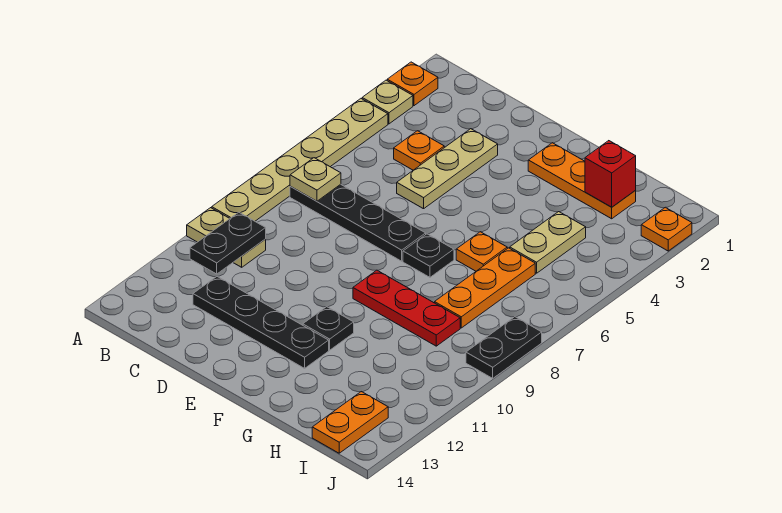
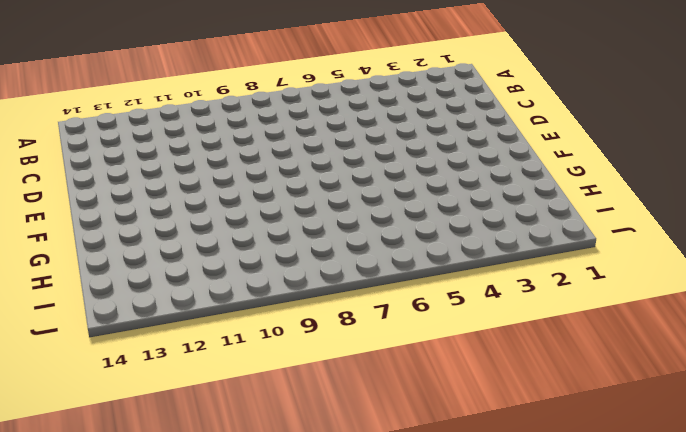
none -> orange 1x1 plate [387,62,438,106]
none -> tan 1x1 plate [362,80,413,124]
none -> tan 1x6 plate [212,99,388,221]

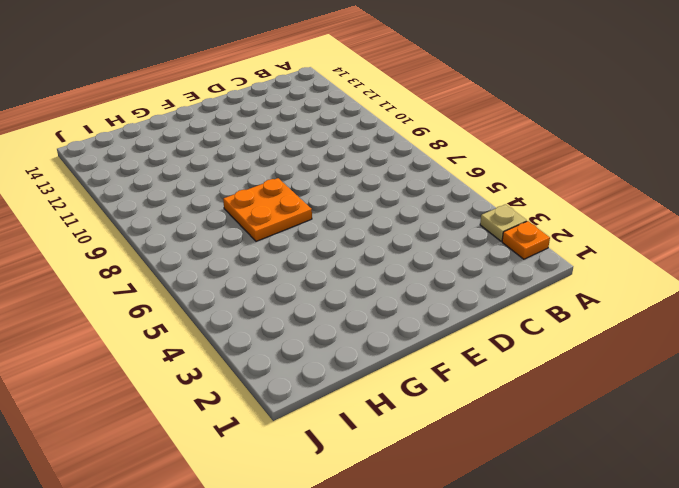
orange 2x2 plate [223,178,312,241] -> black 1x1 plate [403,234,454,277]
none -> tan 1x6 plate [212,99,388,221]
none -> tan 1x2 plate [187,208,266,267]
none -> black 1x4 plate [290,184,426,261]

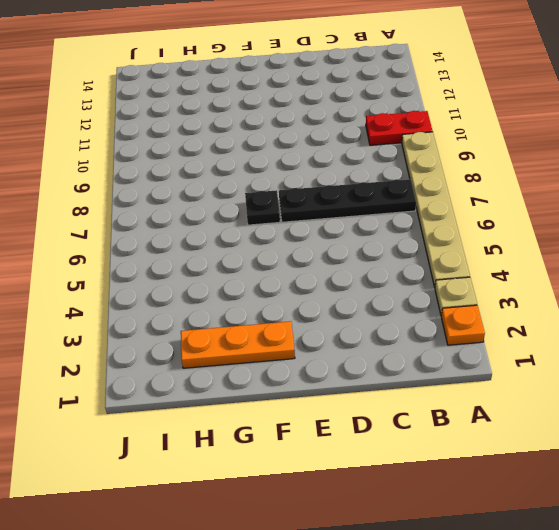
red 1x2 plate [366,111,433,145] -> tan 1x2 plate [187,208,266,267]
none -> orange 1x1 plate [394,131,444,170]
none -> black 1x4 plate [193,276,329,368]
none -> tan 1x3 plate [397,129,498,209]

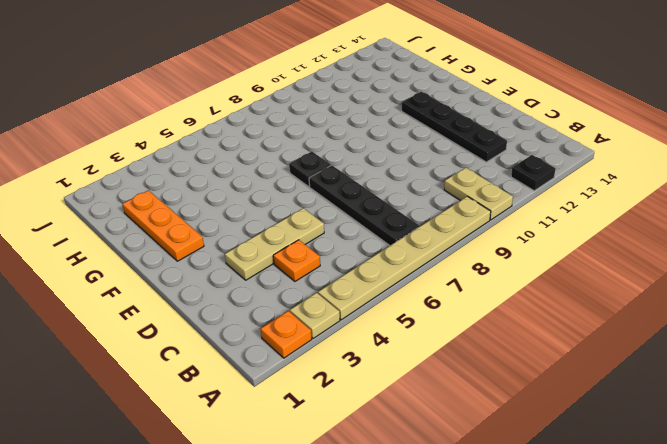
black 1x1 plate [511,155,555,191] -> black 1x1 plate moved to [303,307,354,350]
none -> red 1x3 plate [353,270,460,346]
none -> orange 1x1 plate [456,232,507,271]
none -> tan 1x2 plate [510,212,586,273]

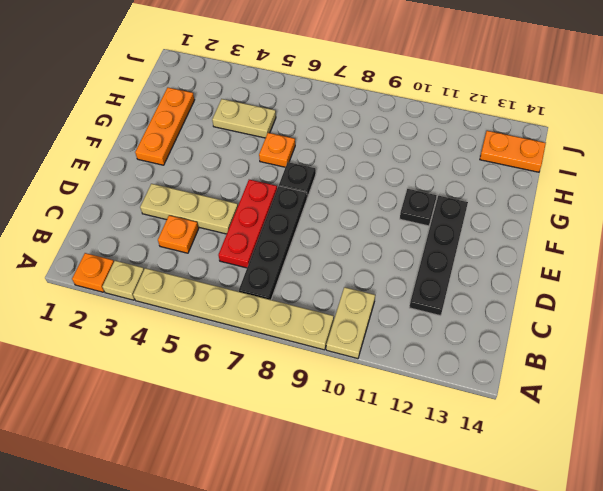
red 1x3 plate [218,180,277,268] -> red 1x3 plate moved to [353,270,460,346]
none -> orange 1x3 plate [435,248,535,328]
none -> orange 1x1 plate [641,207,692,251]
none -> black 1x2 plate [466,317,542,378]

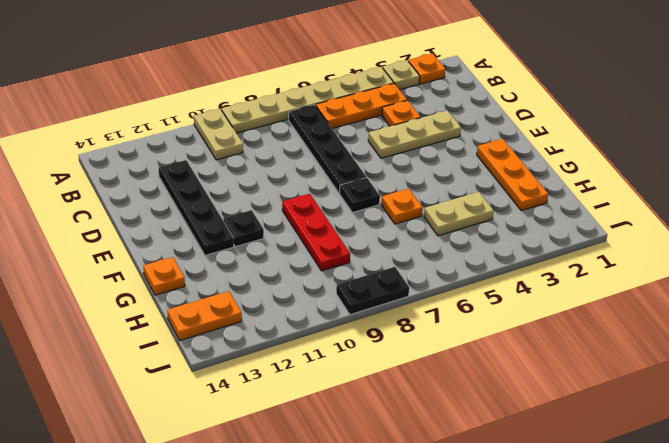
orange 1x3 plate [316,84,407,128] -> orange 1x3 plate moved to [435,248,535,328]
orange 1x1 plate [143,257,185,295] -> orange 1x1 plate moved to [641,207,692,251]
none -> tan 1x1 plate [290,158,341,201]
none -> black 1x2 plate [190,212,266,274]
none -> red 1x1 brick [585,141,636,207]

